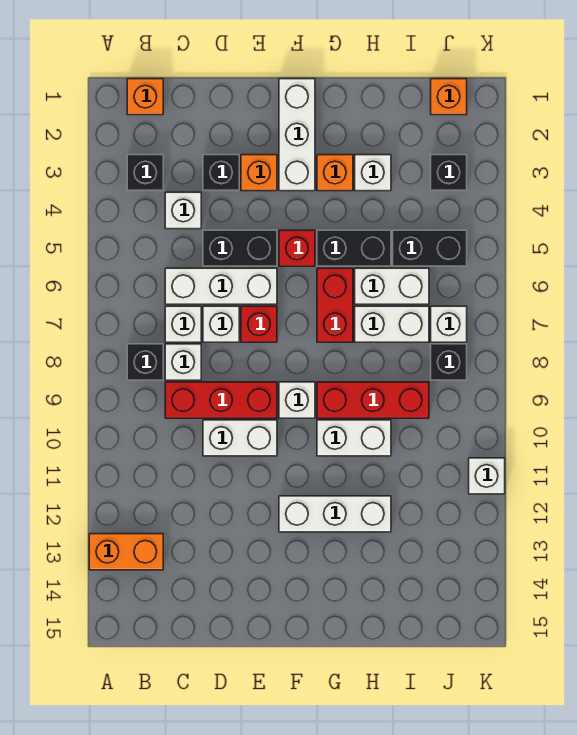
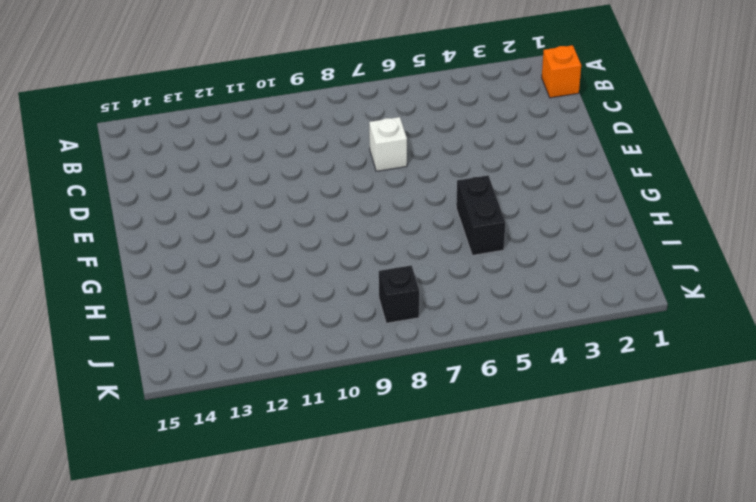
none -> orange 1x2 brick [89,534,163,570]
none -> black 1x1 brick [127,155,163,191]
none -> black 1x1 brick [127,344,163,380]
none -> white 1x1 brick [165,192,201,229]

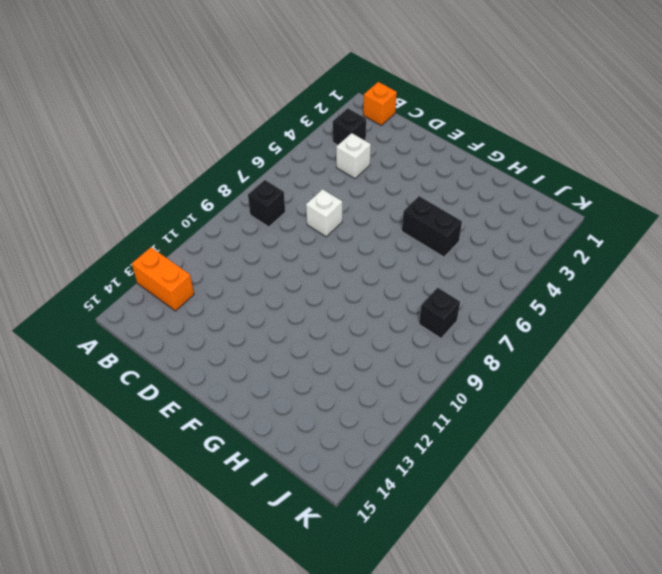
none -> white 1x3 brick [165,268,277,304]
none -> white 1x1 brick [165,306,201,342]
none -> white 1x1 brick [165,344,201,380]
none -> red 1x3 brick [165,382,277,418]

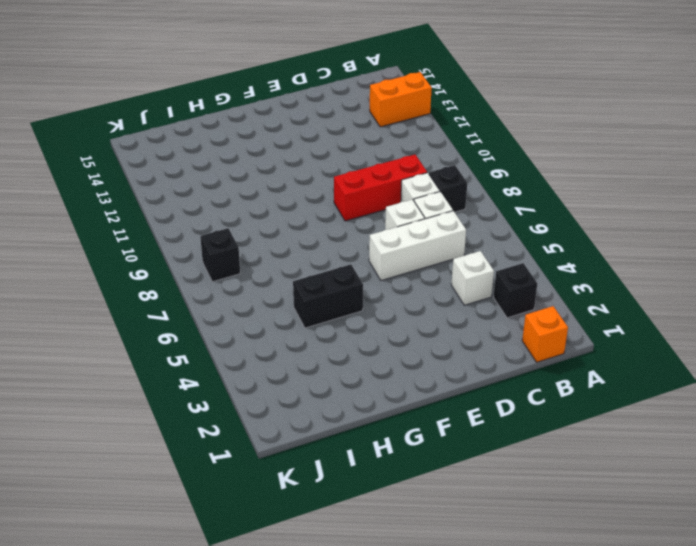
none -> black 1x1 brick [203,155,239,191]
none -> black 1x2 brick [203,230,277,266]
none -> white 1x2 brick [203,420,277,456]
none -> orange 1x1 brick [241,155,277,191]

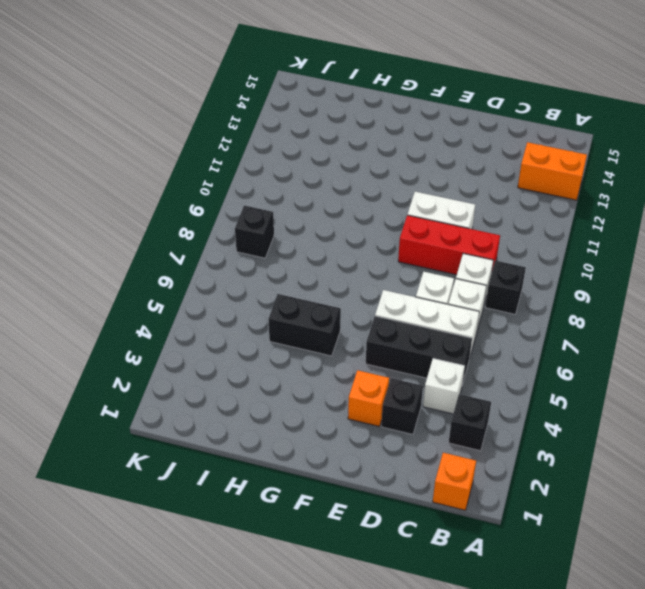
black 1x3 brick [366,316,472,385] -> black 1x2 brick [203,230,277,266]
none -> red 1x1 brick [241,306,277,342]
none -> white 1x3 brick [279,79,315,191]
none -> red 1x1 brick [279,230,315,266]
none -> white 1x1 brick [279,382,315,418]

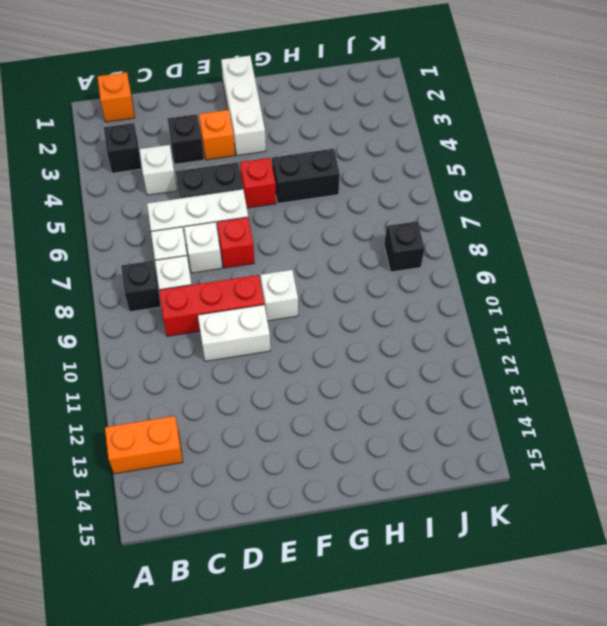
none -> white 1x3 brick [279,496,391,532]
none -> orange 1x1 brick [317,155,353,191]
none -> red 1x2 brick [317,268,353,342]
none -> red 1x3 brick [317,382,429,418]

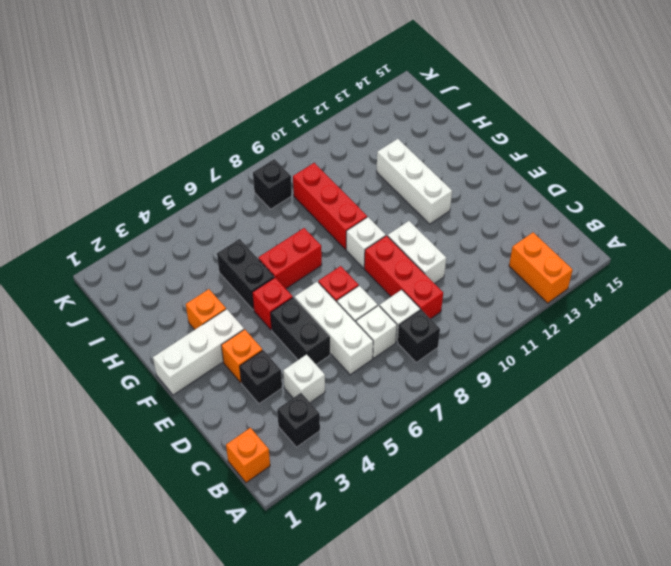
none -> white 1x2 brick [317,420,391,456]
none -> white 1x1 brick [355,155,391,191]
none -> white 1x2 brick [355,268,429,304]
none -> white 1x2 brick [355,306,429,342]

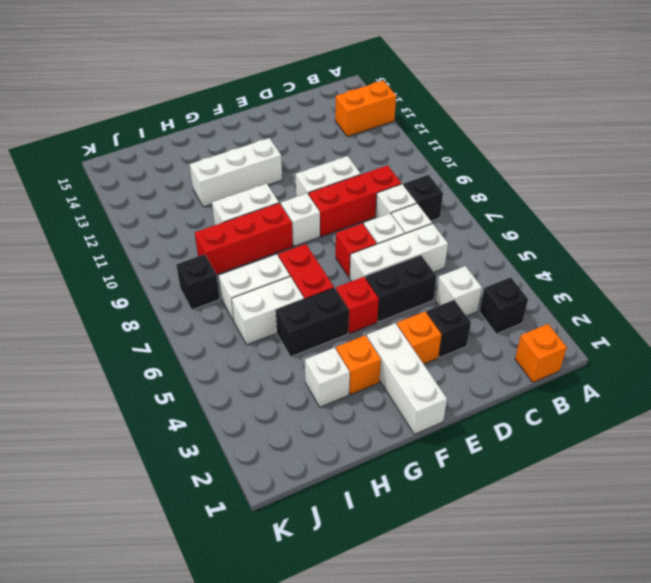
none -> black 1x2 brick [393,230,467,266]
none -> orange 1x1 brick [431,79,467,115]
none -> black 1x1 brick [431,155,467,191]
none -> white 1x1 brick [431,306,467,342]

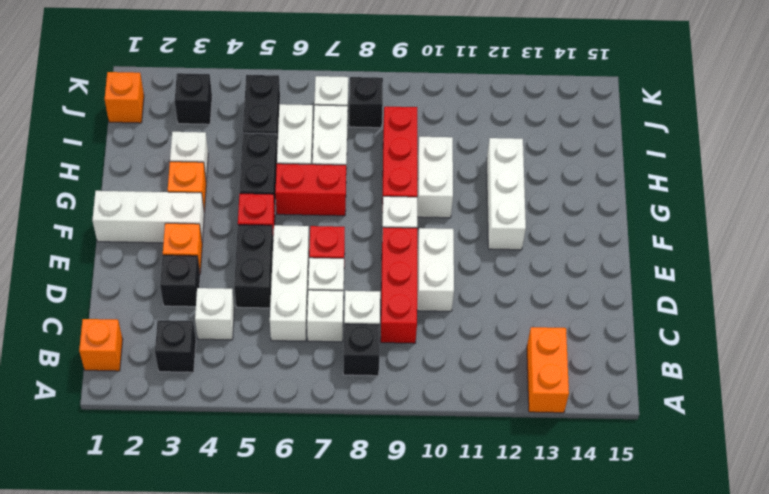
none -> white 1x1 brick [469,458,505,494]

